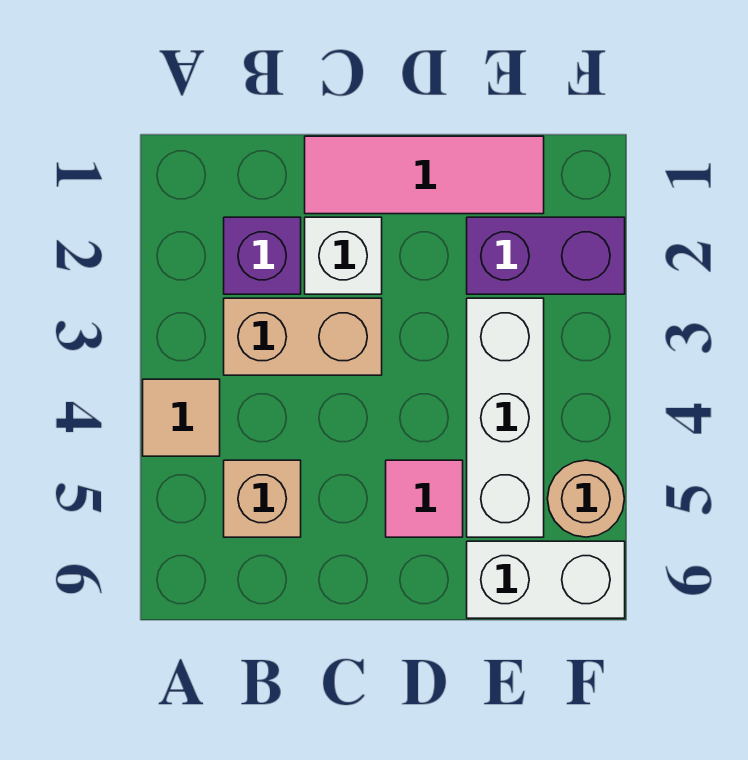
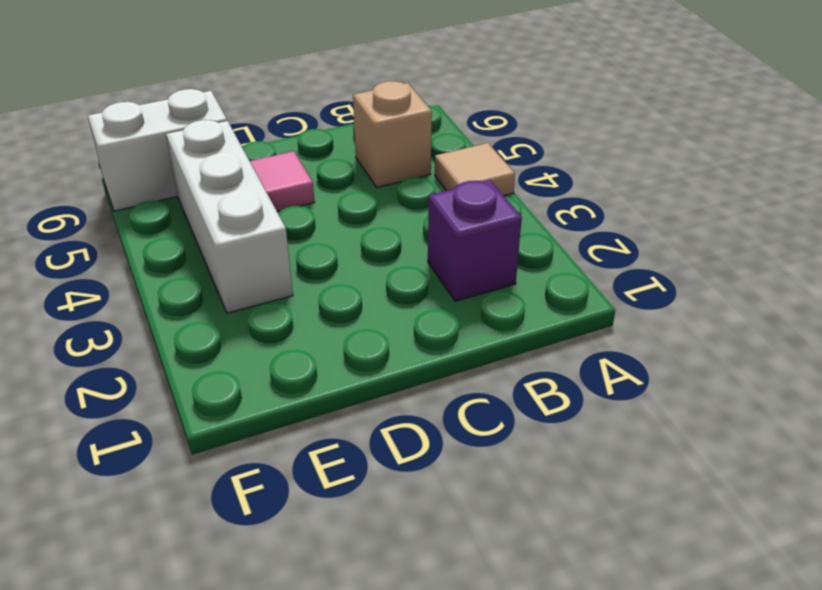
none -> tan 1x2 brick [224,298,382,375]
none -> pink 1x3 tile [305,136,544,214]

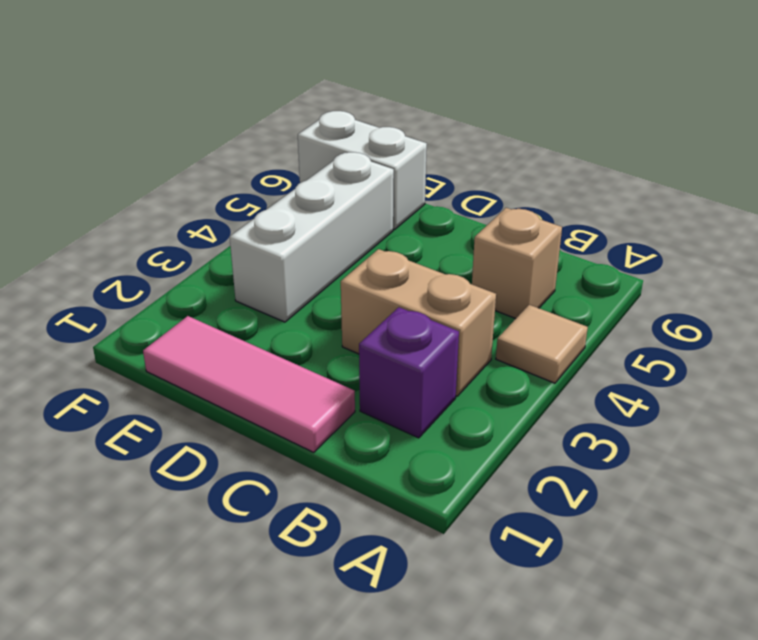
none -> white 1x1 brick [305,217,382,294]
none -> pink 1x1 tile [386,460,463,537]

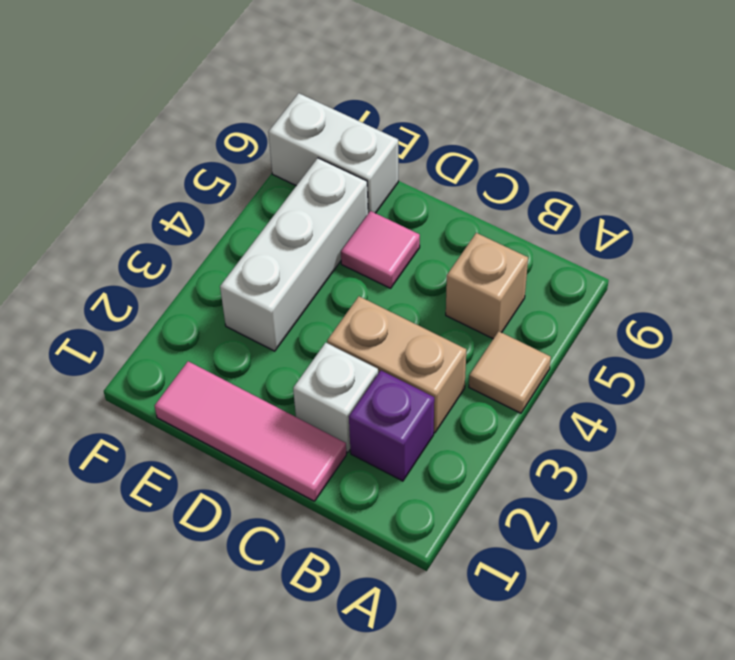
none -> purple 1x2 brick [467,217,625,294]
none -> tan 1x1 round brick [547,460,624,537]

